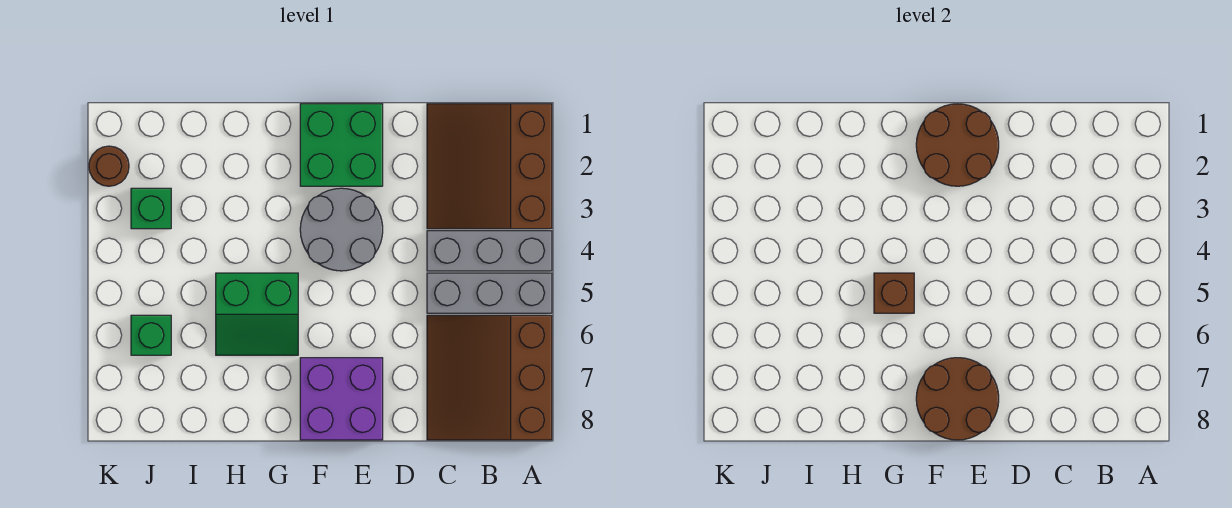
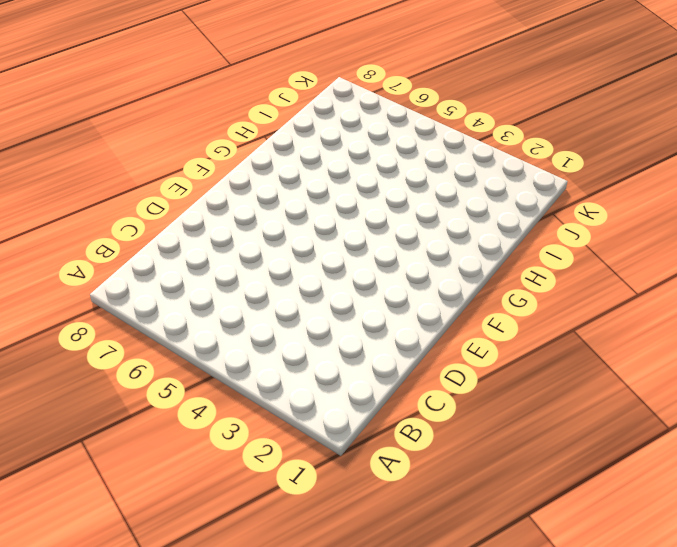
none -> brown 3x3 slope [427,104,552,229]
none -> grey 1x3 brick [427,231,552,271]
none -> grey 1x3 brick [427,273,552,313]

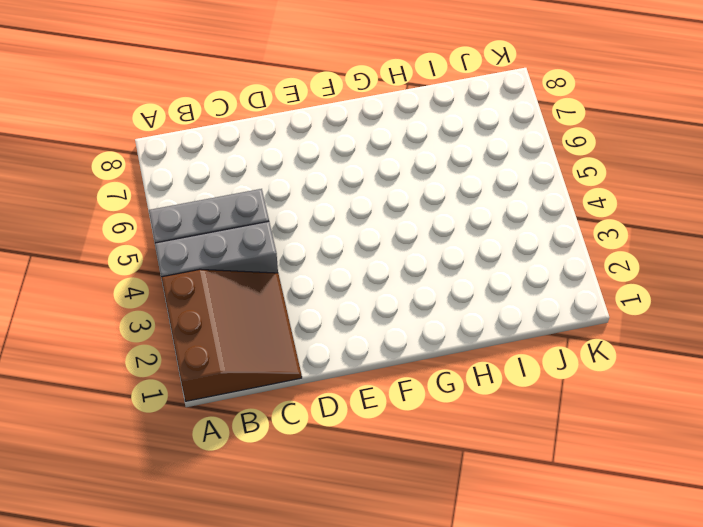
none -> brown 3x3 slope [427,315,552,440]
none -> green 2x2 brick [300,104,383,186]
none -> grey 2x2 round brick [300,188,383,271]

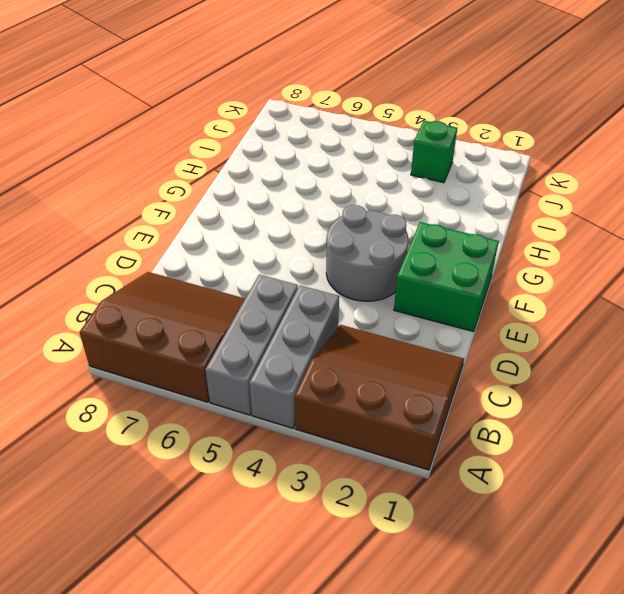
none -> purple 2x2 brick [300,358,383,440]
none -> green 2x2 slope [216,273,298,355]
none -> green 1x1 brick [131,315,171,355]

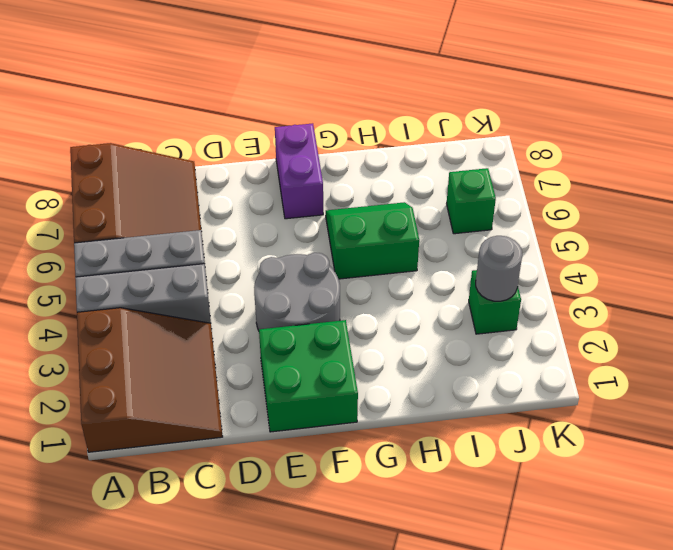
purple 1x2 brick [275,123,323,219] -> purple 2x2 brick [300,358,383,440]
grey 1x1 round brick [476,236,522,301] -> none
none -> brown 1x1 round brick [89,146,129,186]
none -> brown 2x2 round brick [916,104,999,186]
none -> brown 2x2 round brick [916,358,999,440]

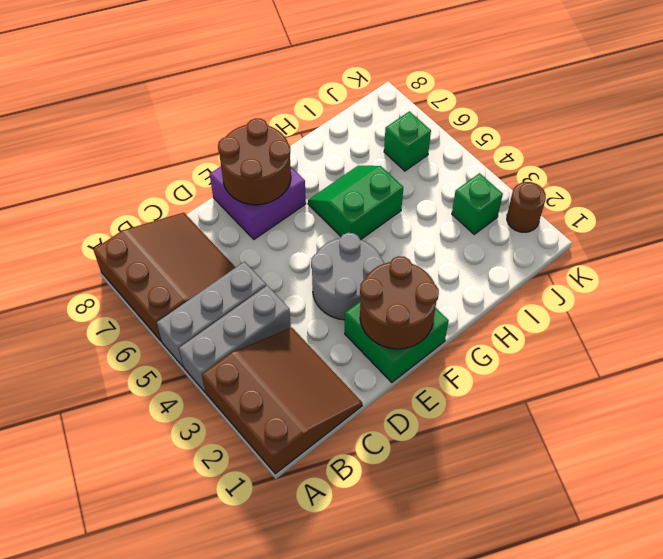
none -> brown 1x1 brick [874,273,914,313]

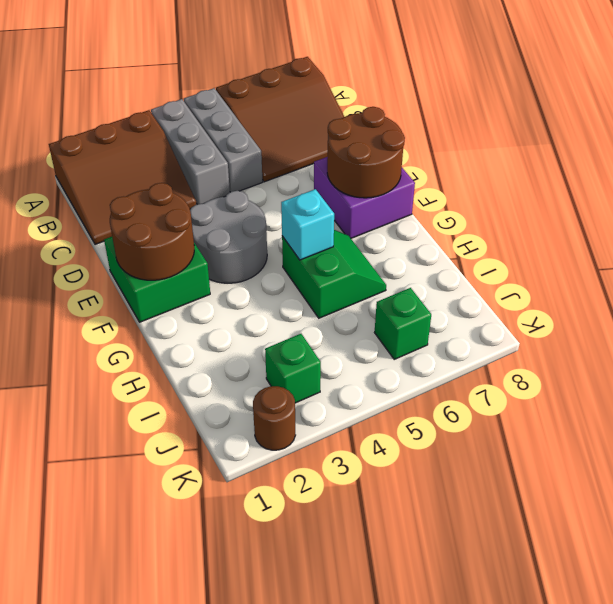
cyan 1x1 brick [281,189,334,260] -> brown 1x1 brick [874,273,914,313]

